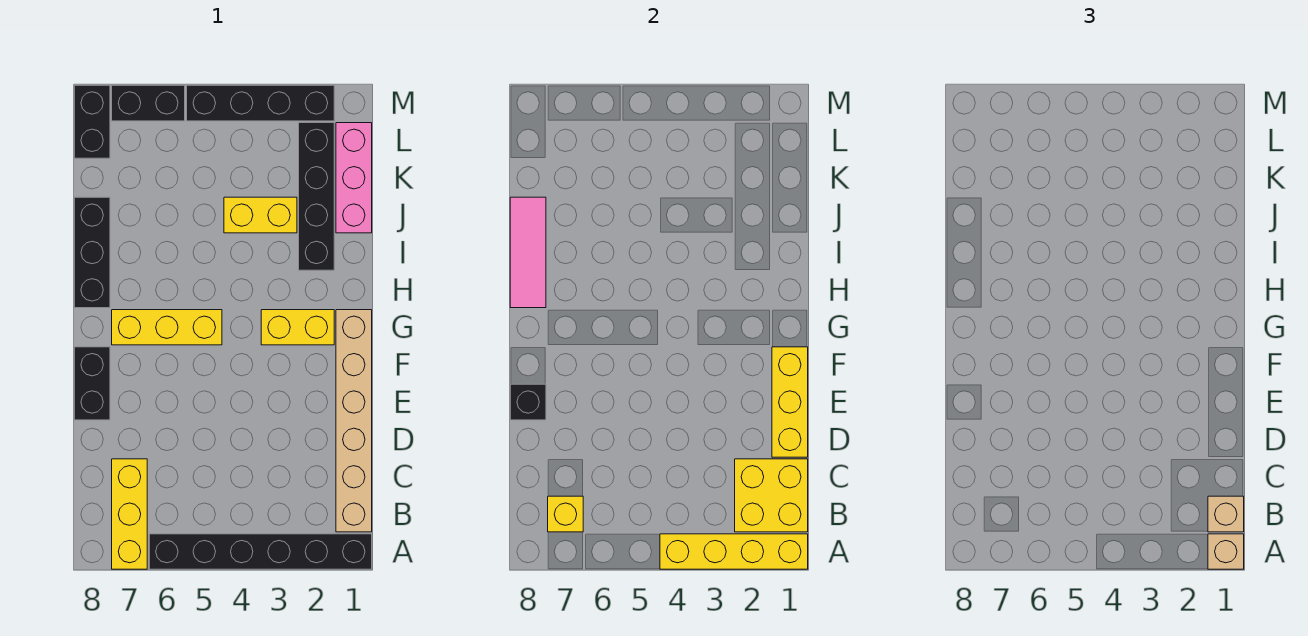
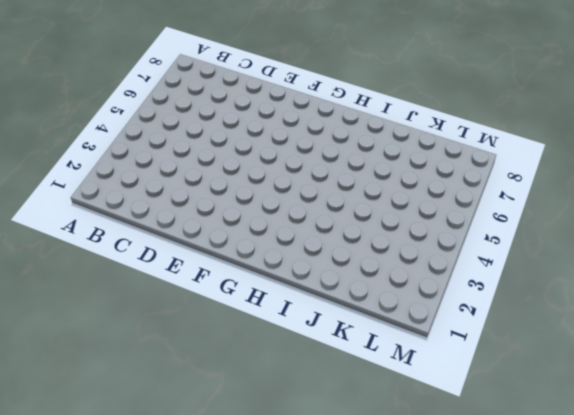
none -> black 1x6 brick [149,534,372,569]
none -> yellow 1x3 brick [112,459,147,569]
none -> tan 1x6 brick [336,310,372,532]

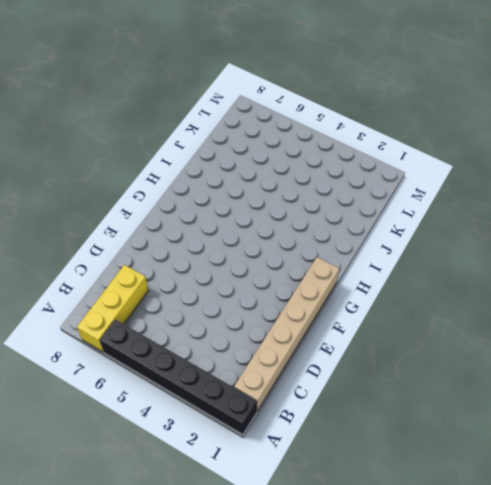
none -> black 1x2 brick [74,347,110,420]
none -> yellow 1x2 brick [261,310,334,345]
none -> yellow 1x3 brick [112,310,222,345]

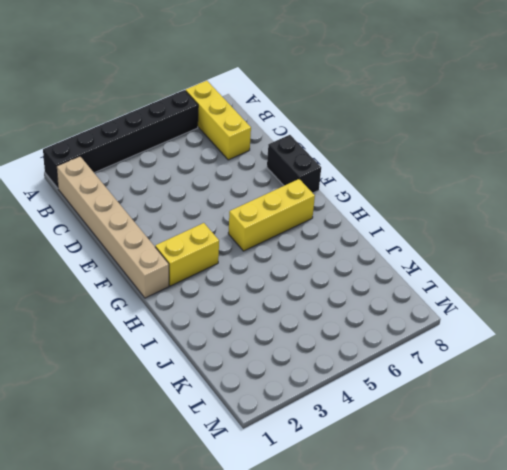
none -> black 1x3 brick [74,197,110,308]
none -> black 1x4 brick [299,123,334,270]
none -> pink 1x3 brick [336,123,372,233]

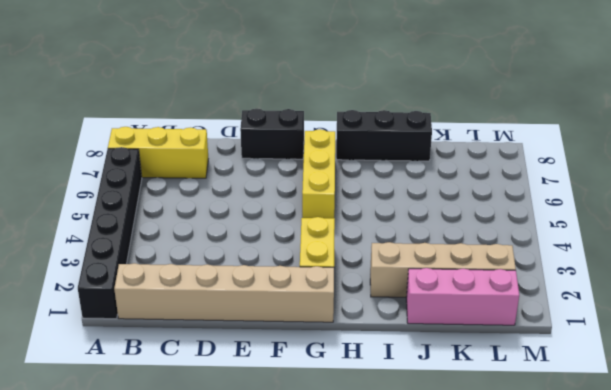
tan 1x4 brick [370,242,516,297] -> black 1x4 brick [299,123,334,270]
none -> yellow 1x2 brick [224,197,297,233]
none -> black 1x2 brick [74,85,110,158]
none -> black 1x4 brick [187,85,334,121]

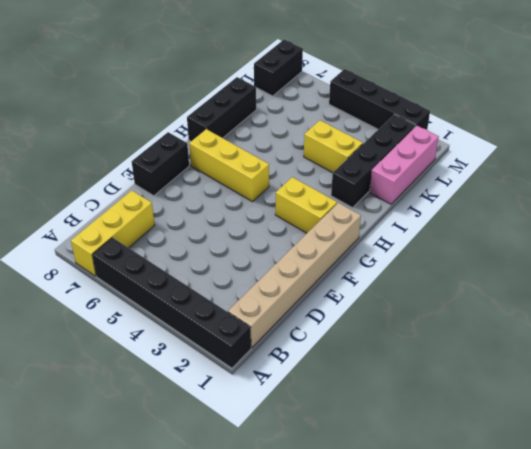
none -> black 1x2 brick [112,85,185,121]
none -> yellow 1x4 brick [660,534,808,569]
none -> yellow 2x2 brick [735,459,808,532]

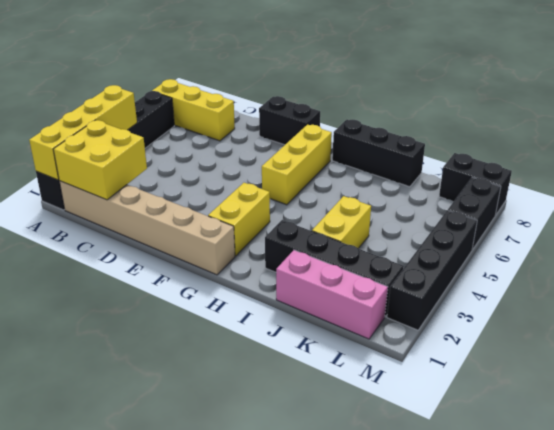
none -> yellow 1x1 brick [548,496,583,532]
none -> yellow 1x3 brick [772,347,808,457]
none -> black 1x1 brick [510,384,546,420]

